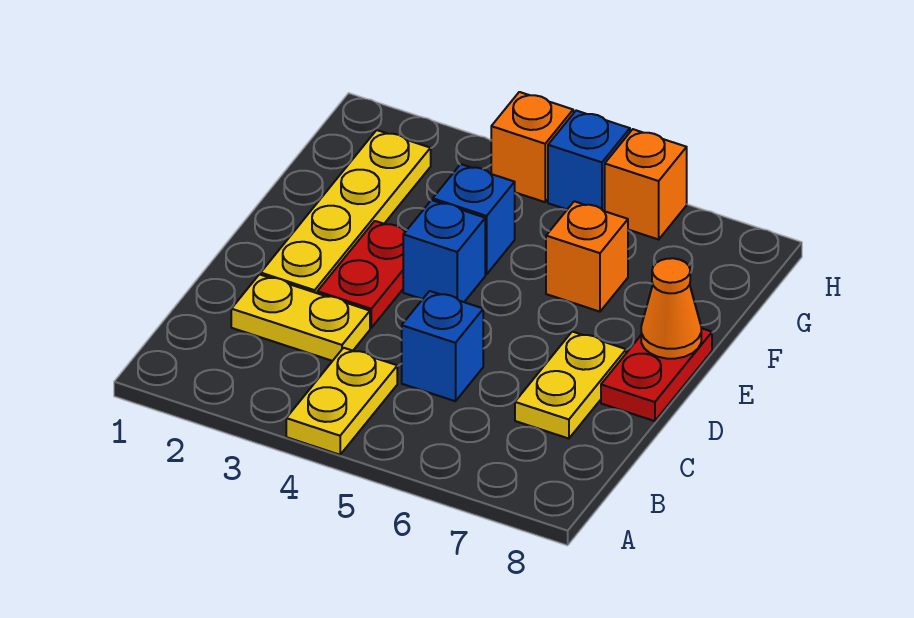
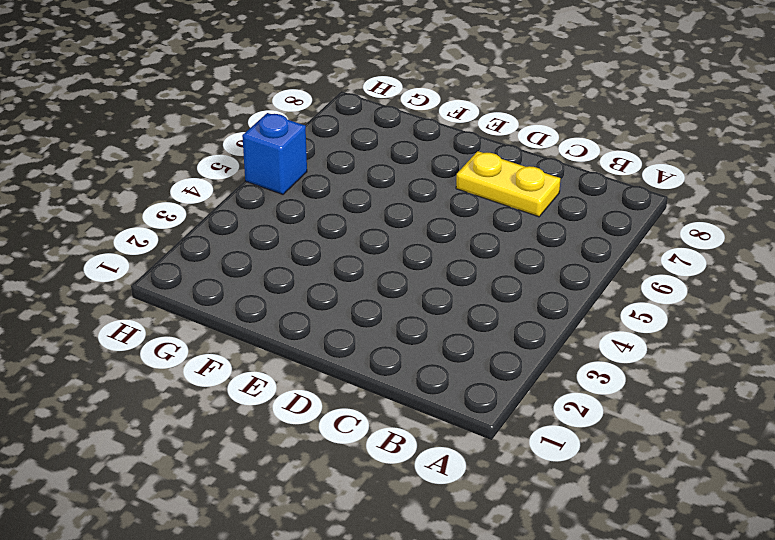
none -> yellow 1x2 plate [286,348,397,455]
none -> yellow 1x2 plate [231,274,370,361]
none -> blue 1x1 brick [402,291,483,401]

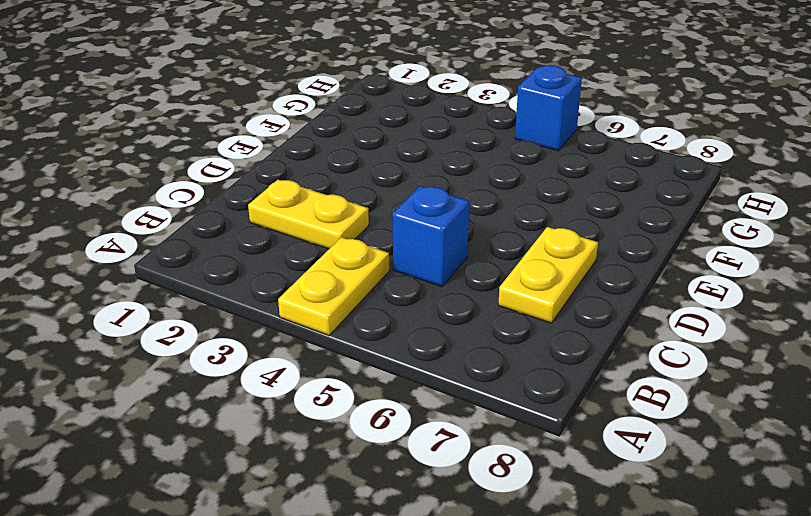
none -> yellow 1x4 plate [261,130,431,293]
none -> red 1x2 plate [317,221,406,328]
none -> red 1x2 plate [601,328,712,421]

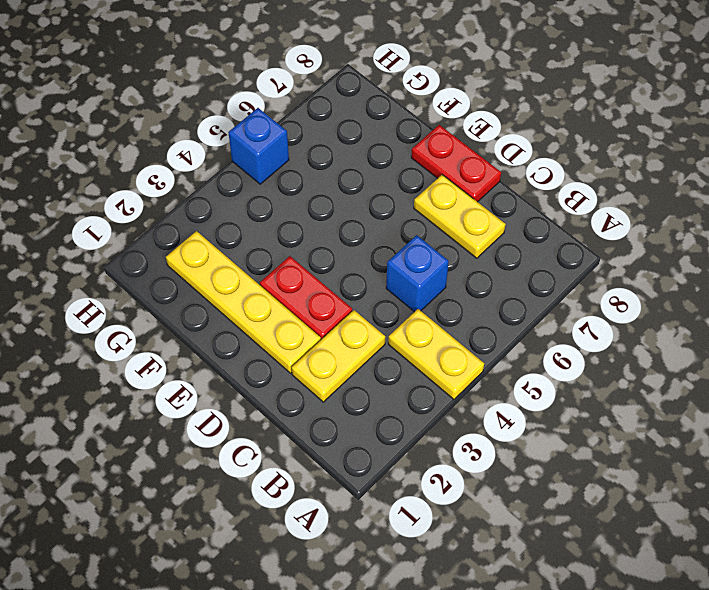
none -> blue 1x1 brick [403,200,485,302]
none -> blue 1x1 brick [433,164,515,274]
none -> orange 1x1 brick [546,201,628,312]

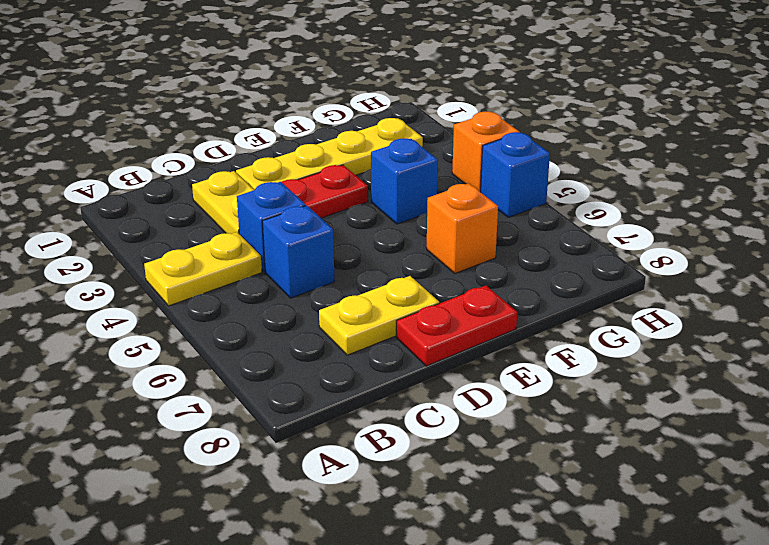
blue 1x1 brick [237,182,306,272] -> blue 1x1 brick moved to [403,200,485,302]
none -> orange 1x1 brick [605,129,687,239]
none -> orange 1x1 cone [641,258,701,359]

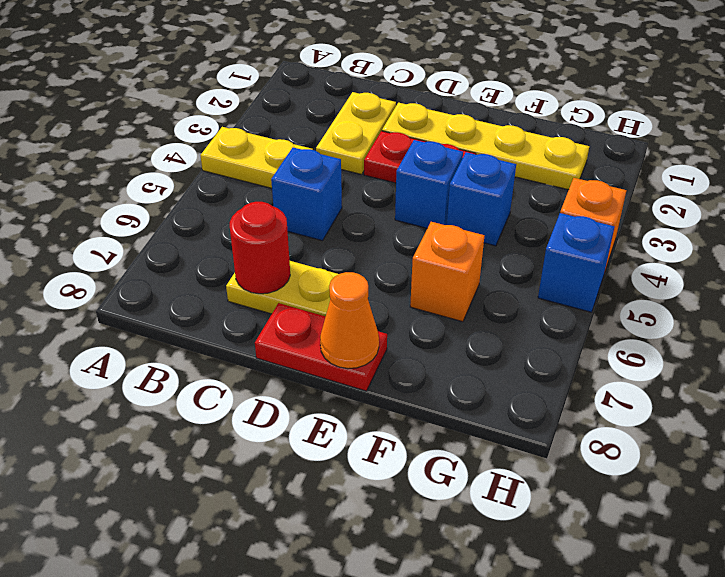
red 1x1 round brick [230,202,290,294] -> none
none -> orange 1x1 brick [605,129,687,239]

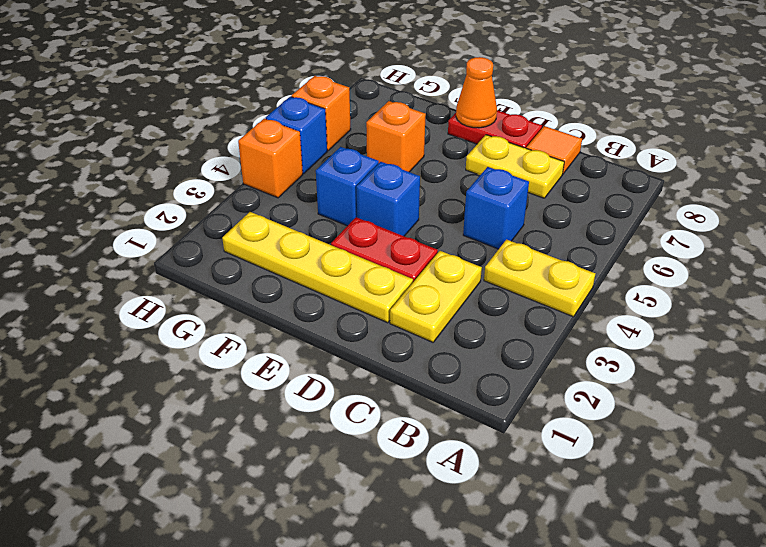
orange 1x1 tile [526,126,582,174] -> none

